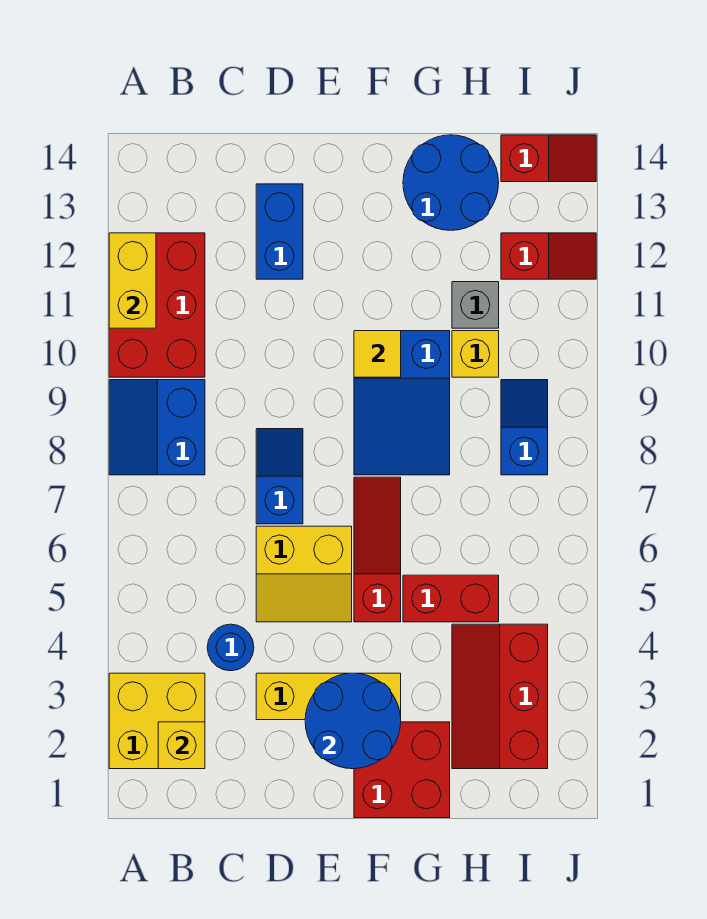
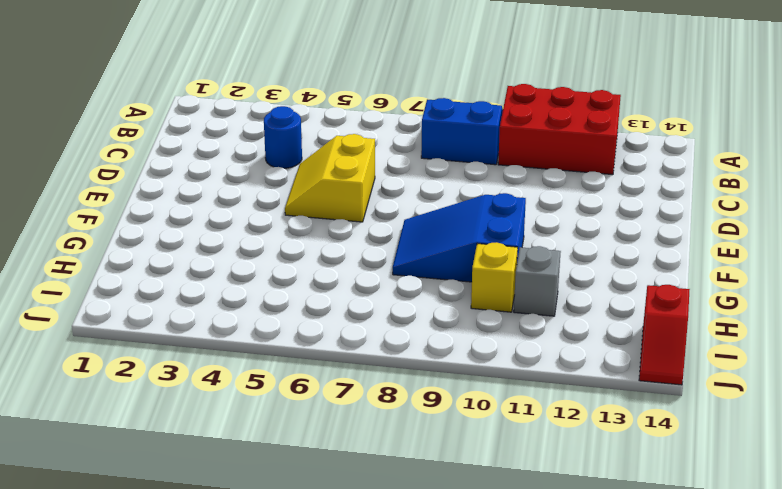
none -> yellow 2x2 brick [109,673,205,769]
none -> yellow 1x3 brick [256,673,401,720]
none -> blue 1x2 slope [256,429,303,524]

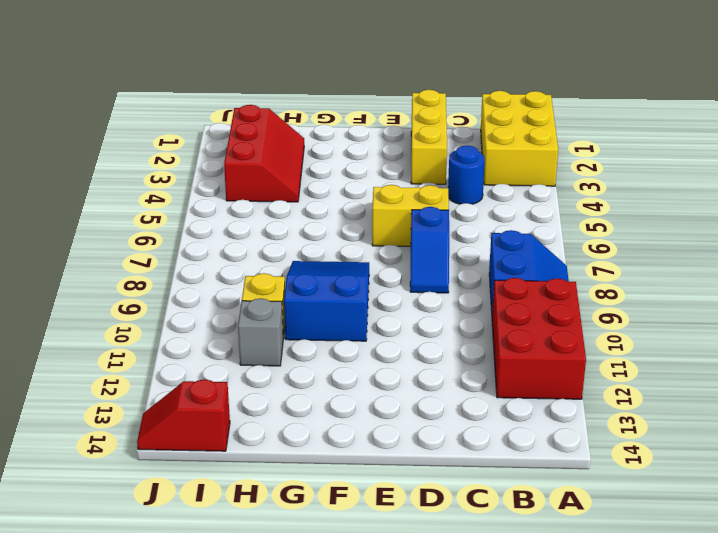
yellow 2x3 brick [481,91,558,186] -> yellow 2x2 brick [109,673,205,769]
yellow 1x3 brick [411,90,447,184] -> yellow 1x3 brick turned to [256,673,401,720]
none -> blue 1x2 brick [256,184,303,279]
none -> red 2x2 brick [354,722,450,818]
none -> red 1x3 slope [354,477,401,622]

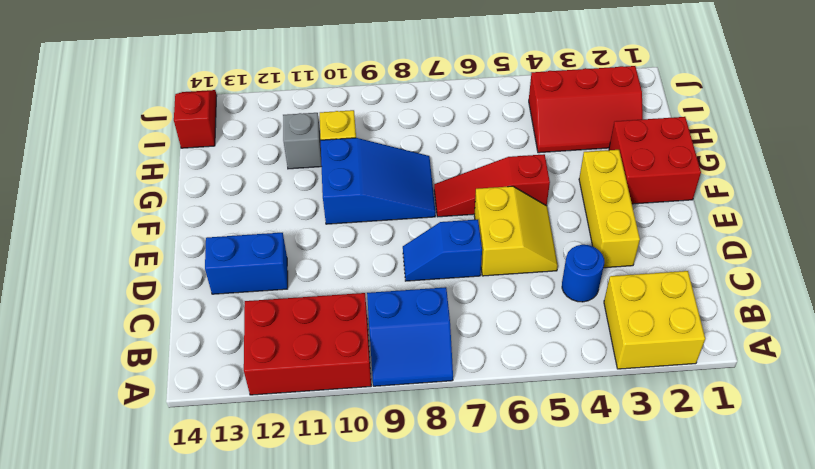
none -> red 1x2 brick [403,575,499,622]
none -> blue 2x2 round brick [403,135,499,230]
none -> blue 1x2 slope [501,380,548,475]

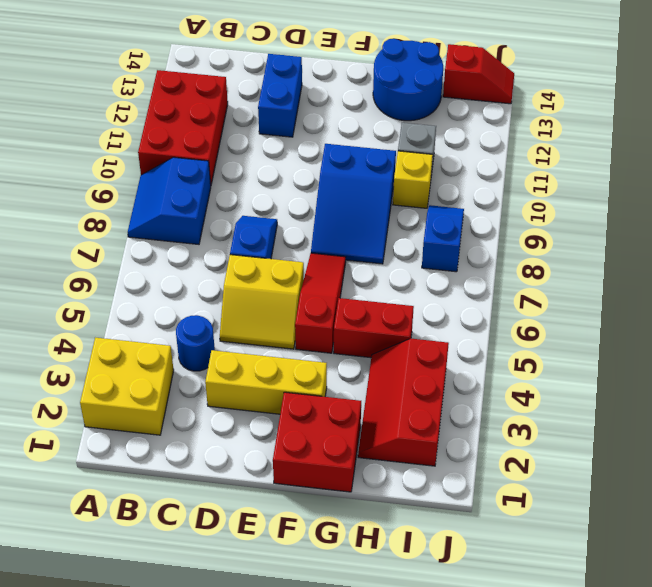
none -> red 1x2 slope [501,233,596,279]
none -> yellow 1x2 brick [109,233,156,328]
none -> yellow 1x1 brick [158,722,205,769]

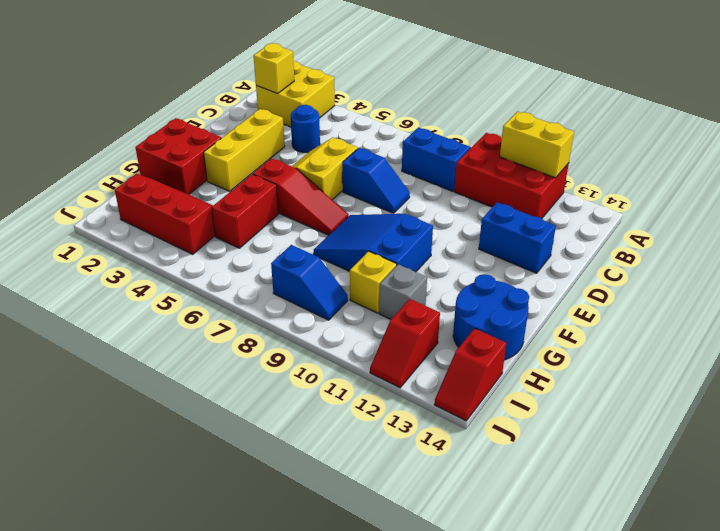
none -> blue 2x2 round brick [305,673,401,769]
none -> yellow 1x1 tile [354,331,401,377]

